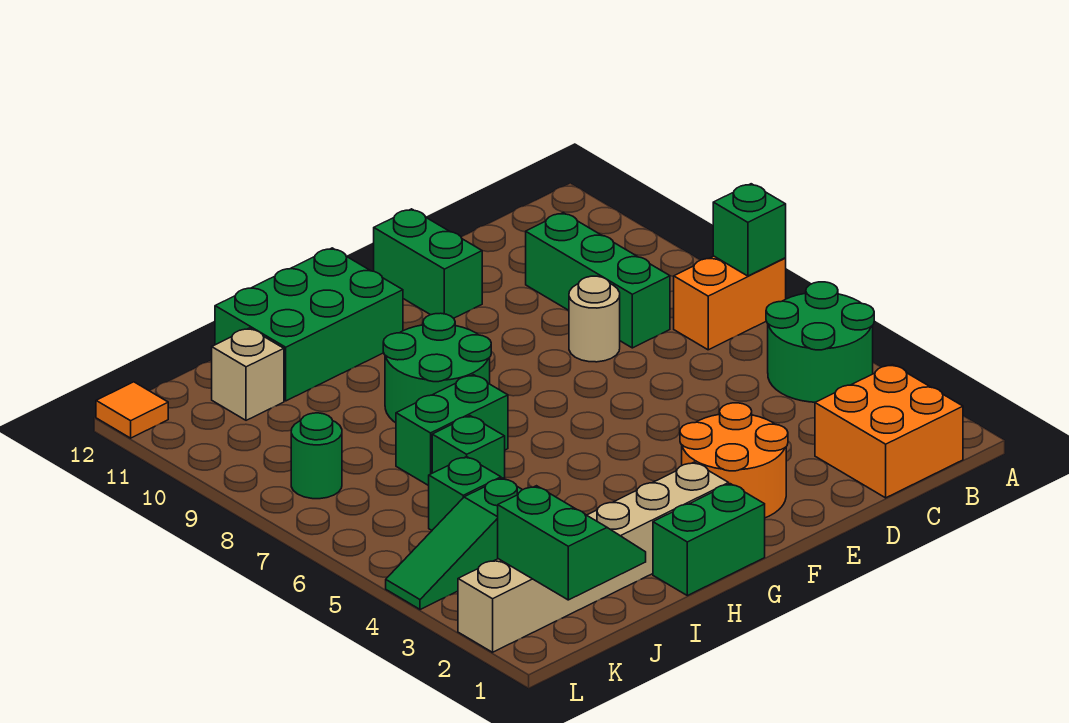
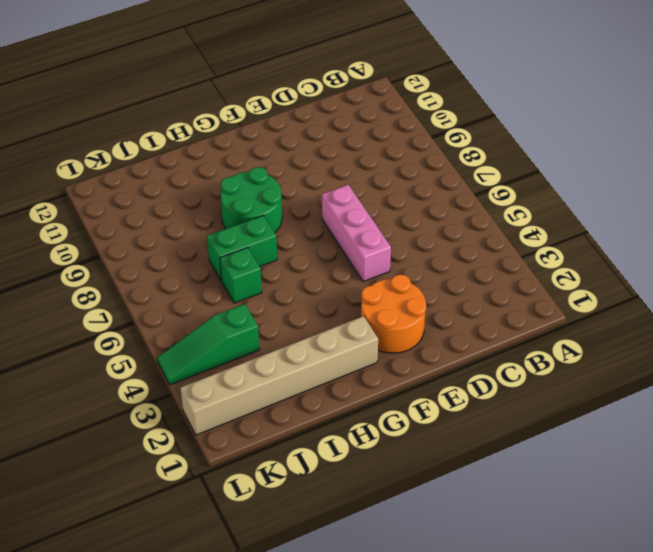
pink 1x3 brick [322,185,391,282] -> none
none -> green 2x2 round brick [766,282,874,402]
none -> orange 1x2 brick [674,256,786,350]
none -> orange 2x2 brick [815,365,963,498]

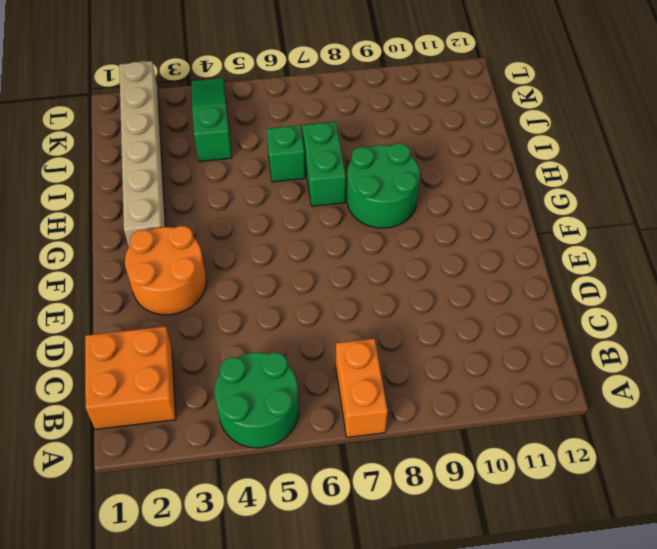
none -> green 1x3 brick [526,213,670,348]
none -> tan 1x1 round brick [569,276,620,362]
none -> green 1x2 brick [374,209,482,318]

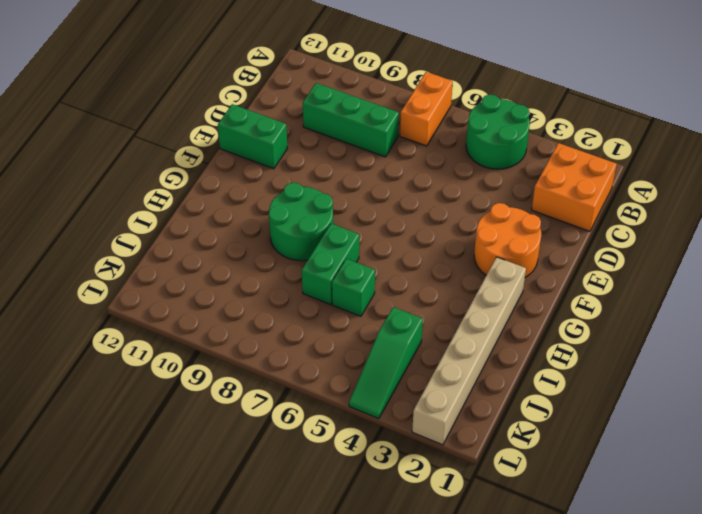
none -> tan 1x1 round brick [569,276,620,362]
none -> green 1x2 brick [653,484,765,596]
none -> green 2x3 brick [215,248,403,401]

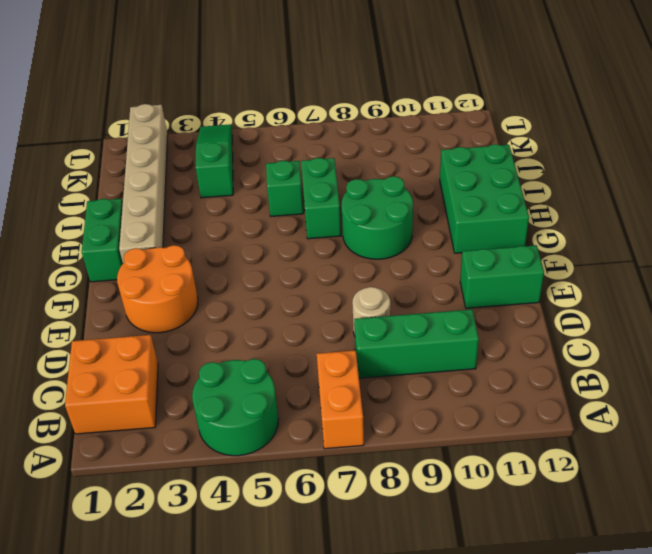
none -> green 1x1 brick [429,457,501,530]
none -> tan 1x1 brick [212,328,284,420]
none -> green 1x1 round brick [291,413,342,499]

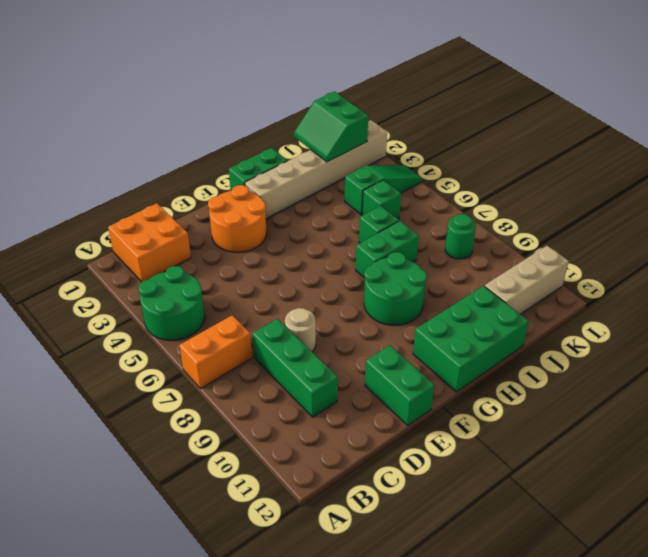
tan 1x3 brick [485,246,569,314] -> tan 1x1 brick [212,328,284,420]
none -> orange 1x1 tile [96,382,168,438]
none -> green 1x1 brick [713,184,786,276]

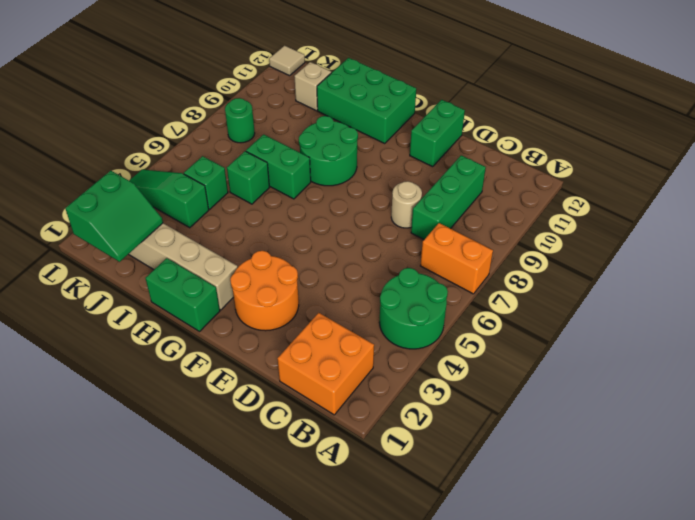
tan 1x1 tile [269,46,305,76] -> orange 1x1 tile [96,382,168,438]
none -> green 1x1 brick [713,184,786,276]

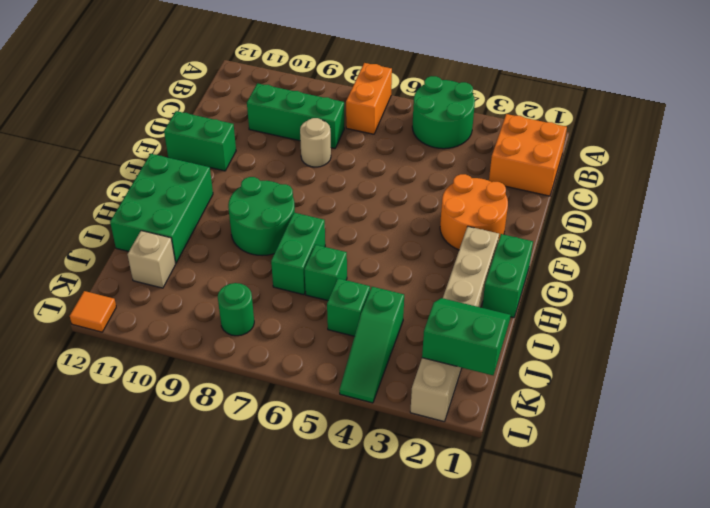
none -> green 1x1 brick [713,184,786,276]

